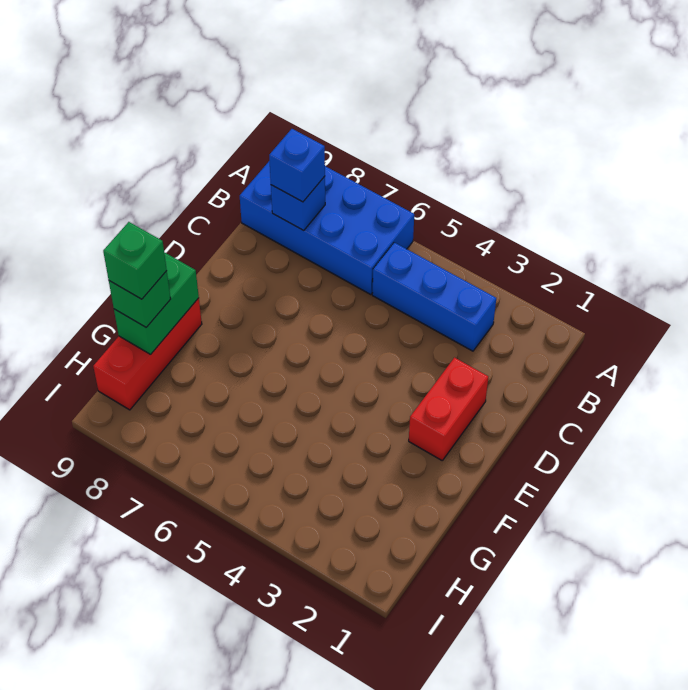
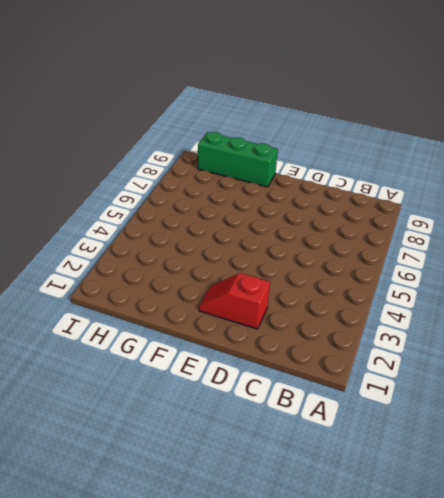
red 1x2 slope [199,273,270,329] -> red 1x2 brick [409,358,488,460]
green 1x3 brick [198,132,278,187] -> red 1x3 brick [93,298,202,410]
none -> blue 2x4 brick [240,161,414,295]
none -> blue 1x3 brick [372,243,496,351]

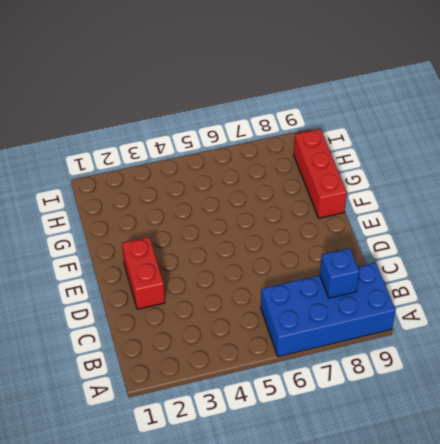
none -> blue 1x3 brick [372,243,496,351]
none -> green 1x2 brick [114,252,199,354]

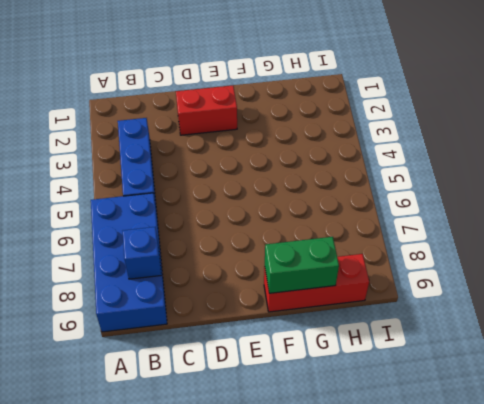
none -> blue 1x1 brick [269,129,325,202]
none -> green 1x1 brick [109,271,171,327]

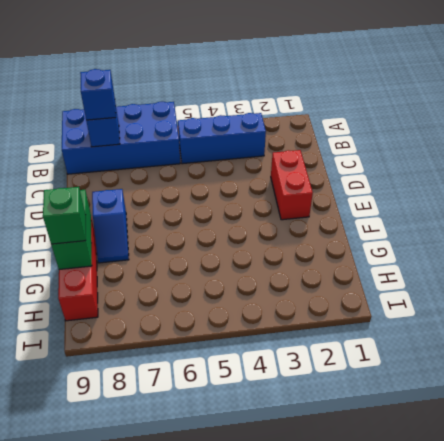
blue 1x2 slope [92,189,129,263] -> none
none -> green 1x1 brick [103,222,167,299]

